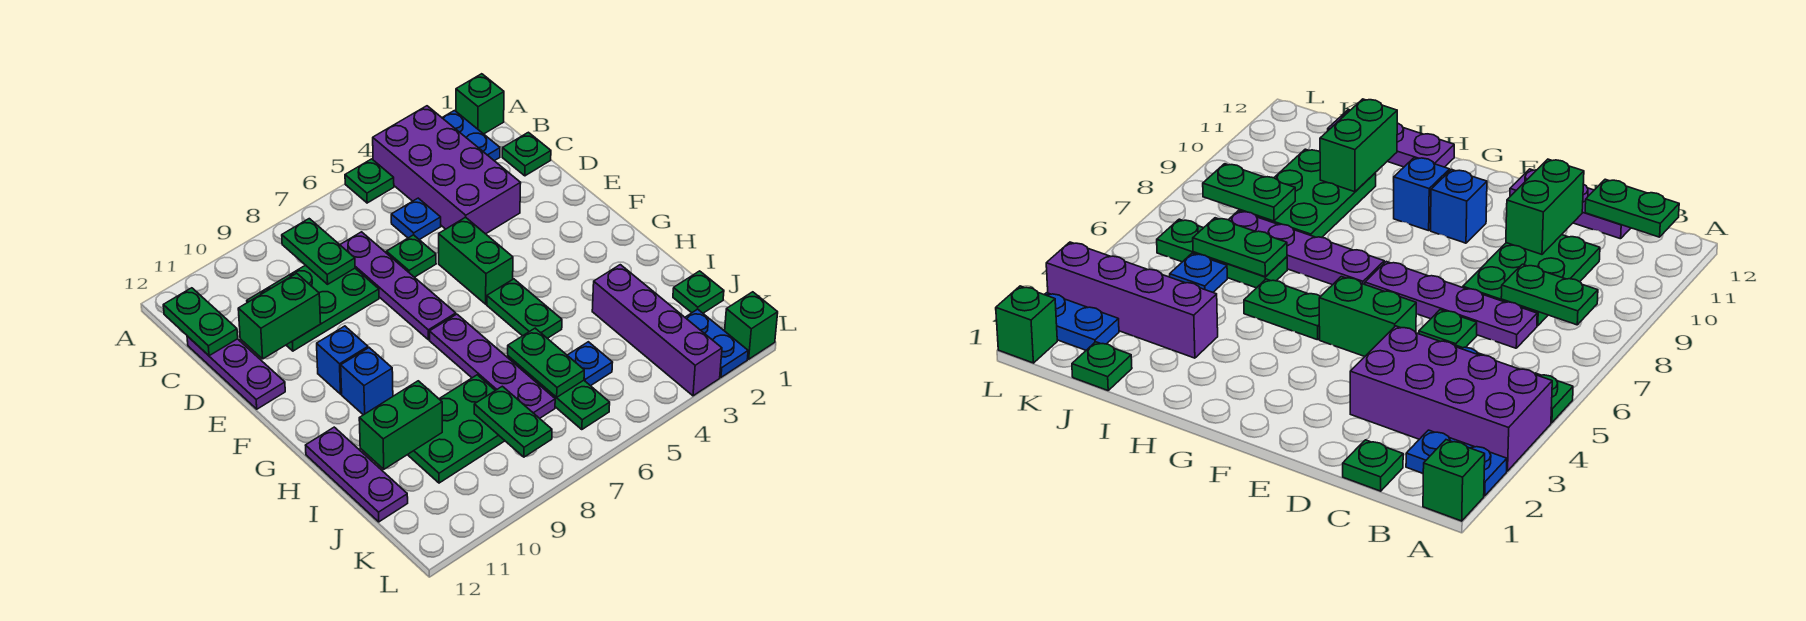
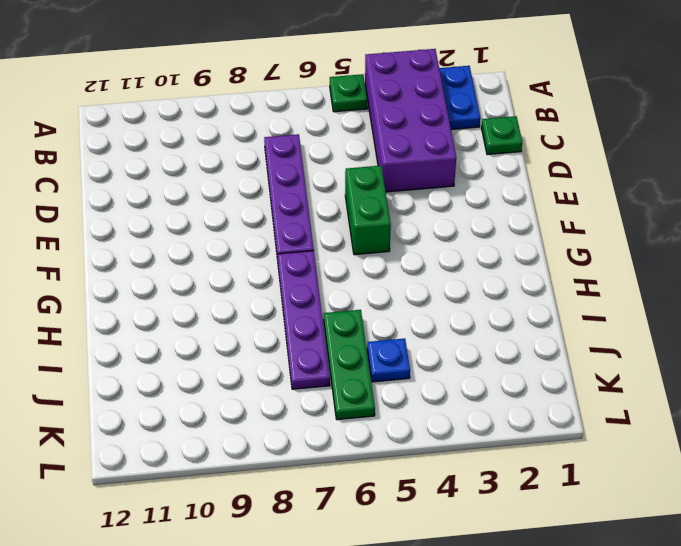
none -> green 1x1 brick [456,74,504,134]
none -> blue 1x1 plate [391,198,441,240]
none -> green 2x3 plate [247,265,379,351]

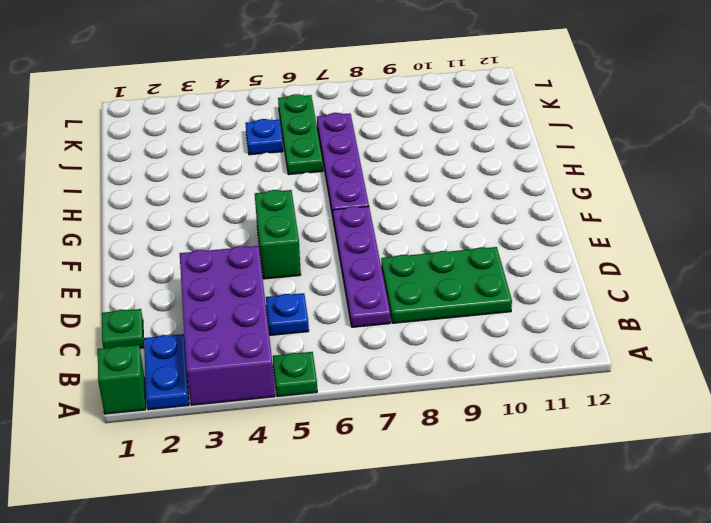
none -> purple 1x3 plate [187,336,285,409]
none -> green 1x1 plate [386,235,436,277]
none -> blue 1x1 brick [317,326,368,394]

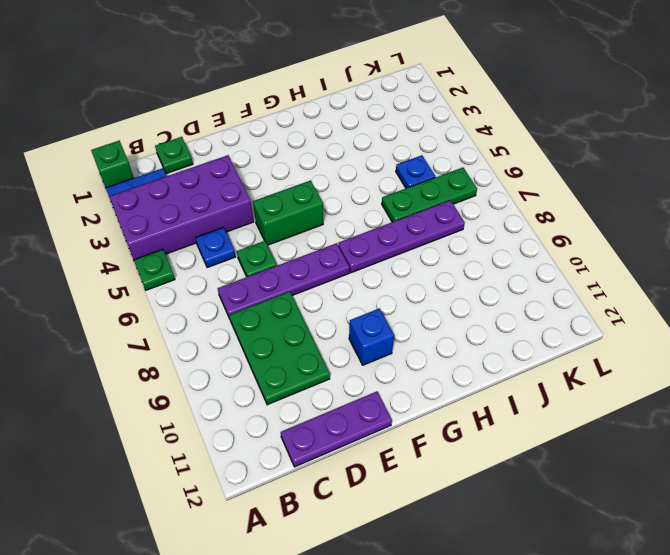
none -> green 1x2 plate [487,279,562,338]
none -> blue 1x1 brick [341,348,393,415]
none -> purple 1x3 plate [306,427,408,522]

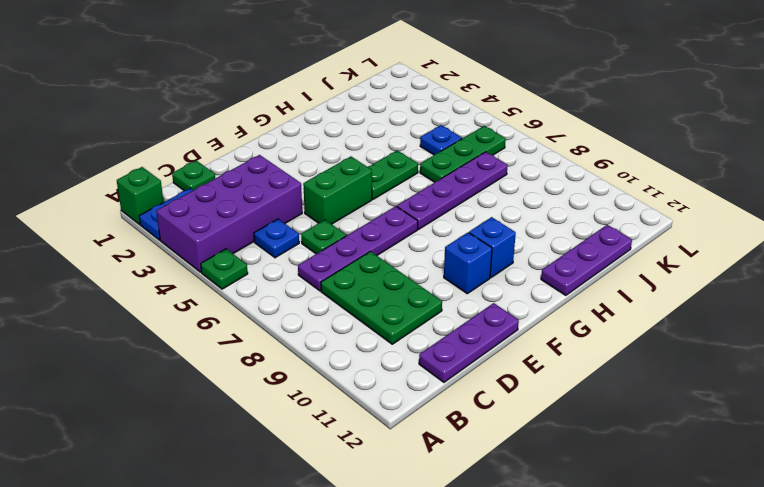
none -> purple 1x4 brick [592,265,722,396]
none -> green 2x3 plate [408,375,505,483]
none -> green 1x1 plate [673,271,724,313]

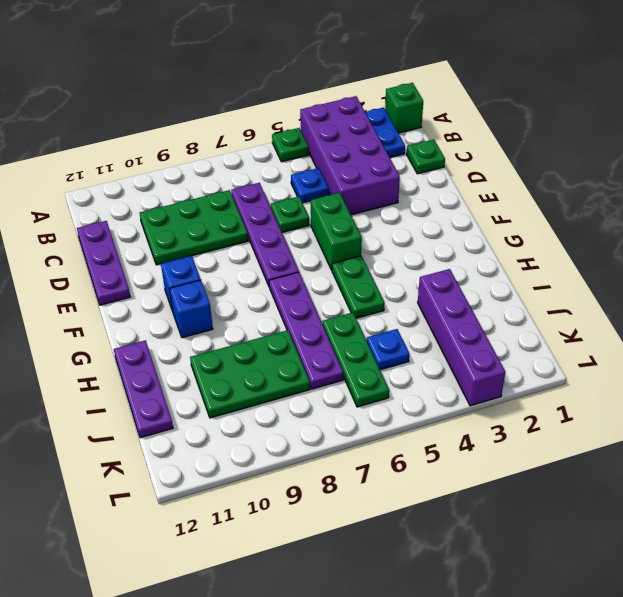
none -> green 1x1 plate [673,271,724,313]
none -> blue 1x2 plate [685,309,748,377]
none -> green 1x1 brick [725,292,778,359]

